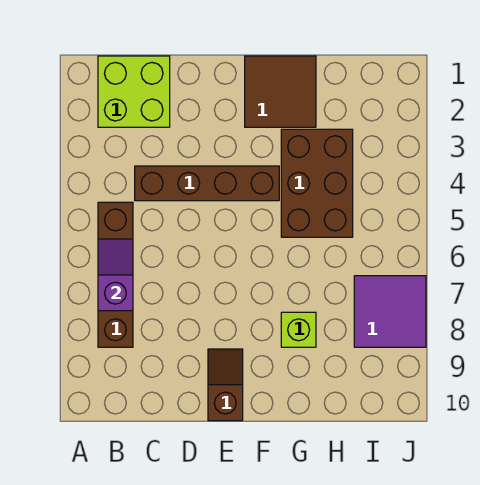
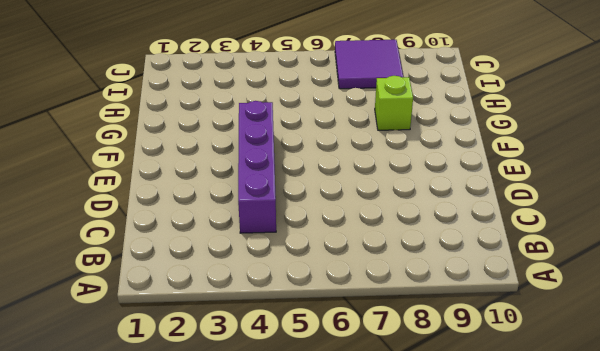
purple 1x4 brick [238,101,276,233] -> brown 1x4 brick [135,166,279,201]
none -> lime 2x2 brick [98,56,170,127]
none -> brown 1x4 brick [98,202,133,347]

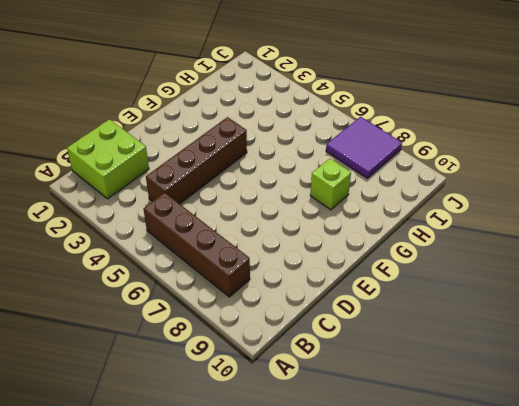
none -> brown 1x2 slope [208,349,243,421]
none -> brown 2x2 tile [245,56,316,127]

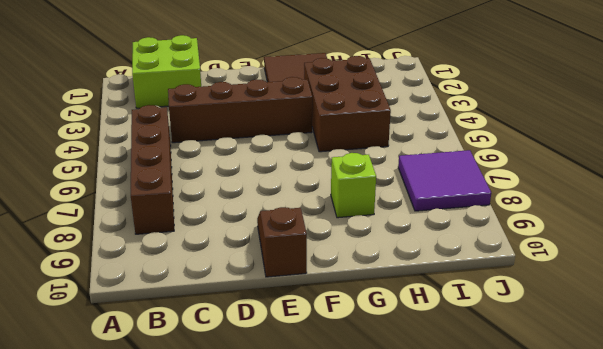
none -> purple 1x2 slope [98,239,133,311]

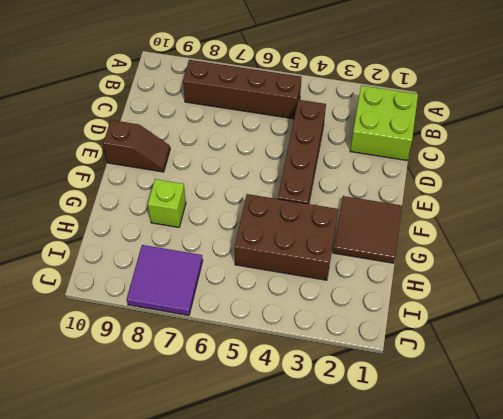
none -> purple 1x2 slope [98,239,133,311]

